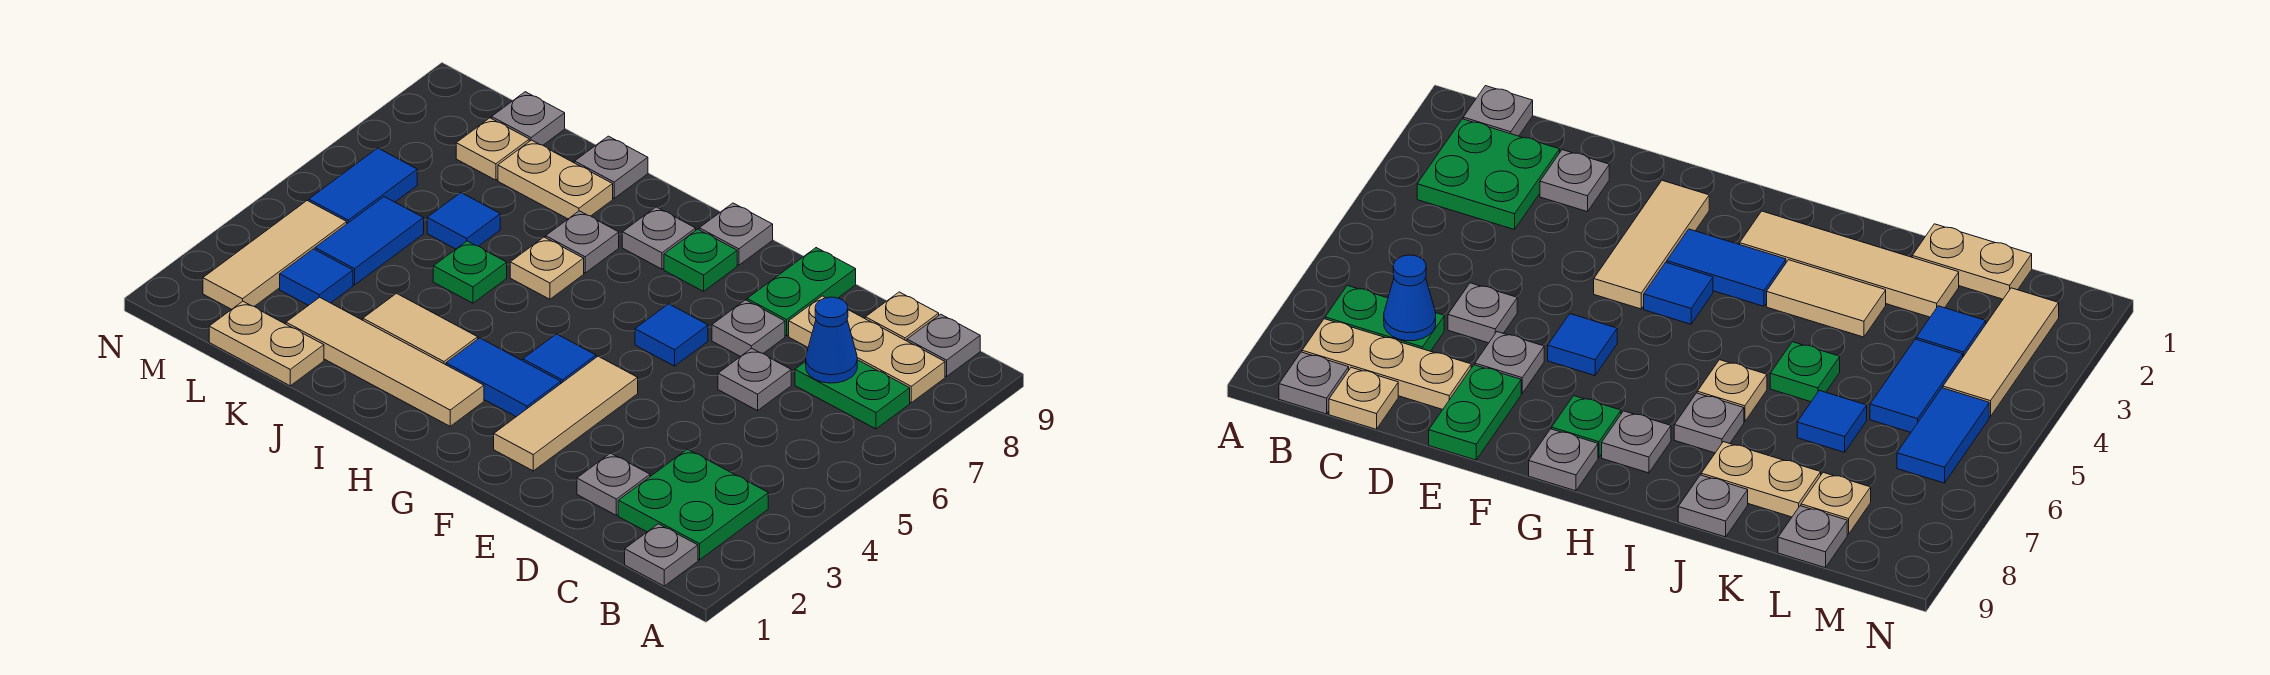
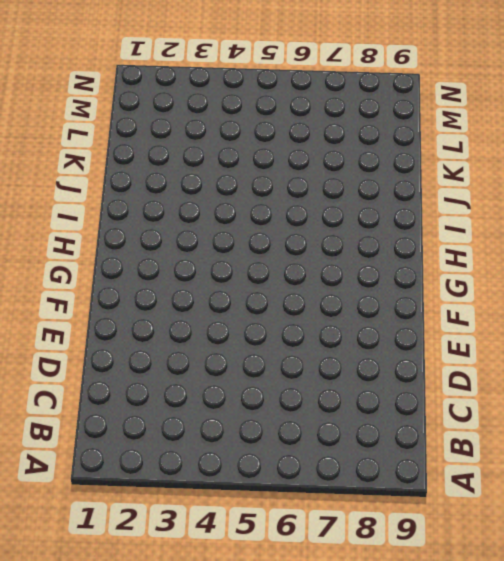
none -> grey 1x1 plate [625,524,698,586]
none -> green 2x2 plate [618,449,768,560]
none -> green 1x2 plate [795,360,910,429]
none -> tan 1x3 plate [789,296,945,403]

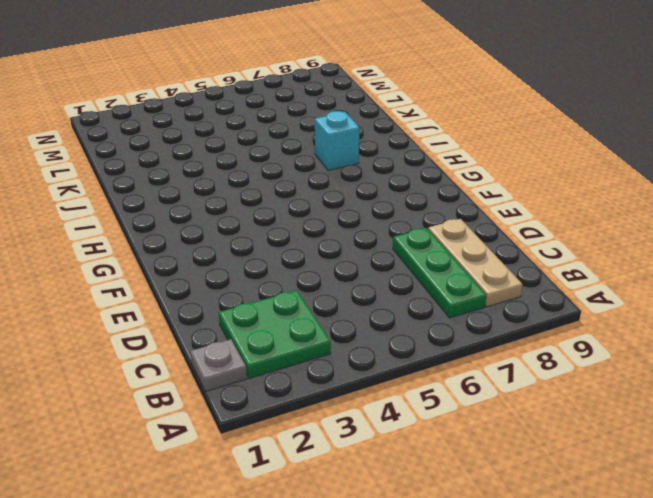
green 1x3 plate [393,228,486,318] -> green 1x2 plate [795,360,910,429]
cyan 1x1 brick [315,111,359,171] -> grey 1x1 plate [546,211,619,273]
none -> grey 1x1 plate [907,314,980,376]
none -> tan 1x1 plate [866,292,939,341]
none -> grey 1x1 plate [577,453,650,515]
none -> grey 1x1 plate [718,348,791,411]

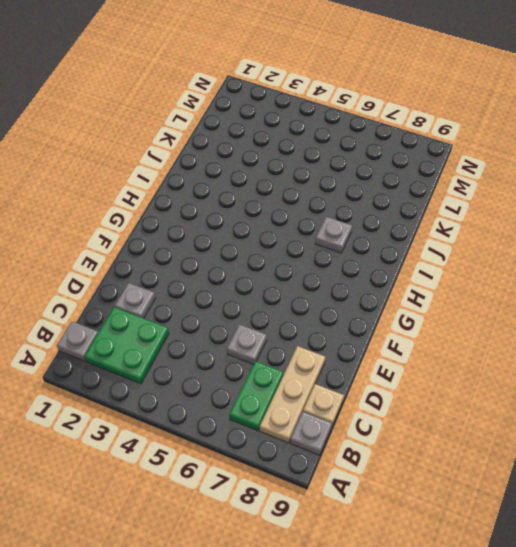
none -> grey 1x1 plate [712,300,785,357]
none -> green 1x2 plate [747,248,856,336]
none -> tan 1x3 tile [494,356,638,471]
none -> blue 1x1 tile [635,304,708,366]

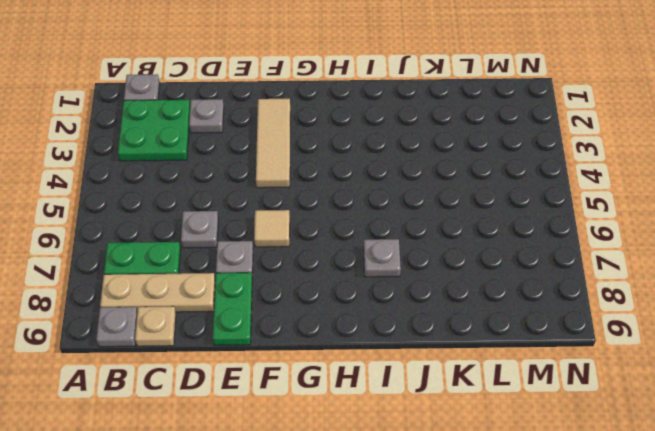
tan 1x1 tile [254,210,290,247] -> blue 1x1 tile [635,304,708,366]
none -> blue 1x2 tile [446,338,561,417]
none -> blue 1x1 tile [523,334,596,383]
none -> green 1x1 plate [664,229,737,291]
none -> grey 1x1 plate [699,203,773,265]

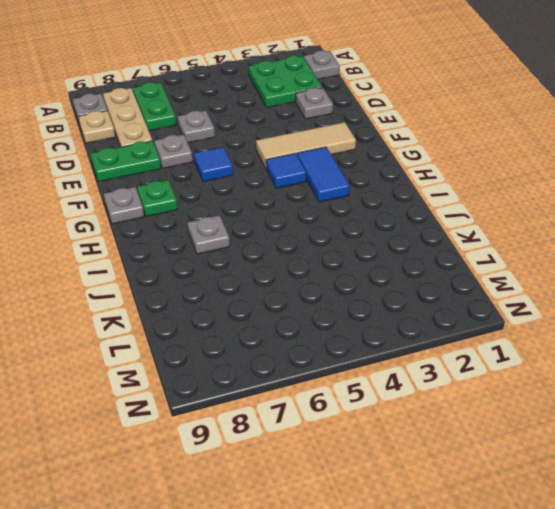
none -> tan 1x4 tile [286,297,484,426]
none -> grey 1x1 plate [622,207,696,269]
none -> tan 1x2 tile [363,293,478,365]
none -> tan 1x1 plate [510,237,584,299]

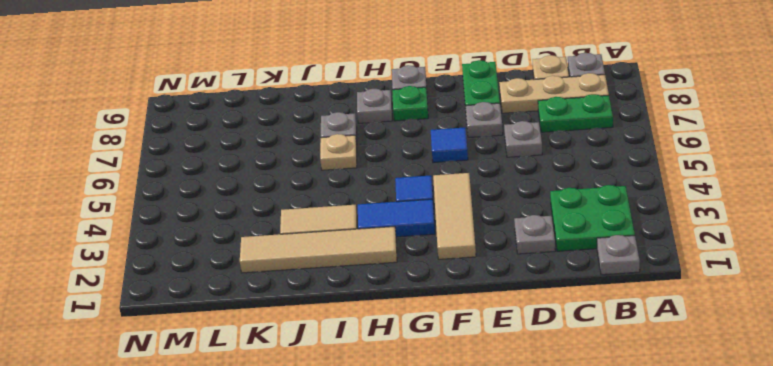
none -> green 1x1 plate [433,241,507,303]
none -> tan 1x2 plate [498,140,613,219]
none -> grey 1x1 plate [575,136,648,198]
none -> tan 1x2 plate [209,301,324,386]

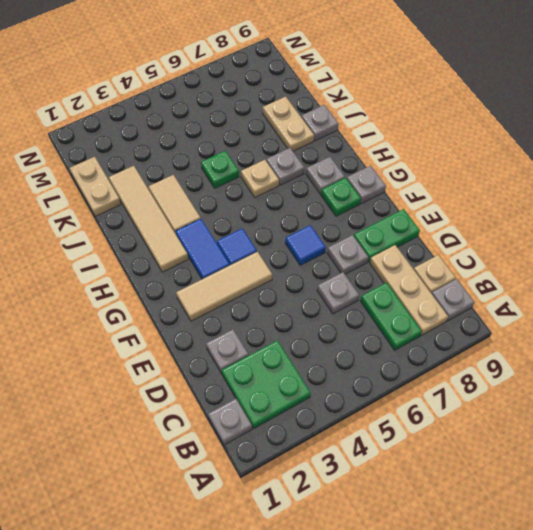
none -> blue 1x1 tile [427,193,500,249]
none -> blue 1x1 tile [280,249,353,306]
none -> blue 1x2 tile [315,197,424,285]
none -> tan 1x1 plate [456,118,529,180]

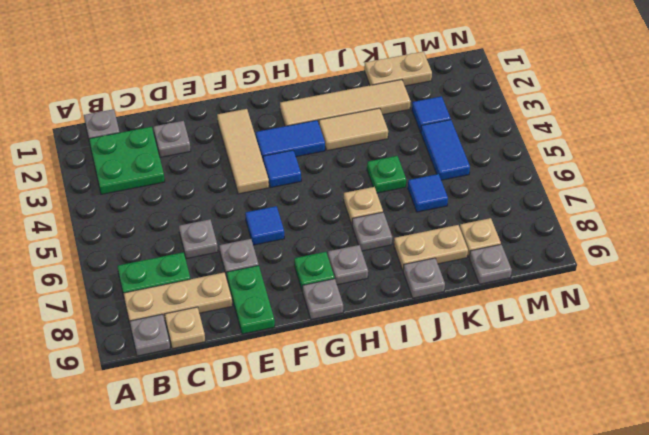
none -> tan 1x3 tile [203,201,347,309]
none -> blue 1x2 tile [309,148,417,223]
none -> blue 1x1 cone [806,297,857,383]

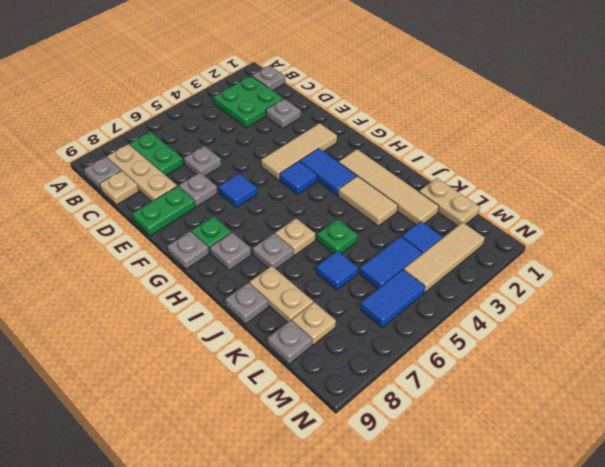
none -> blue 1x1 cone [806,297,857,383]

